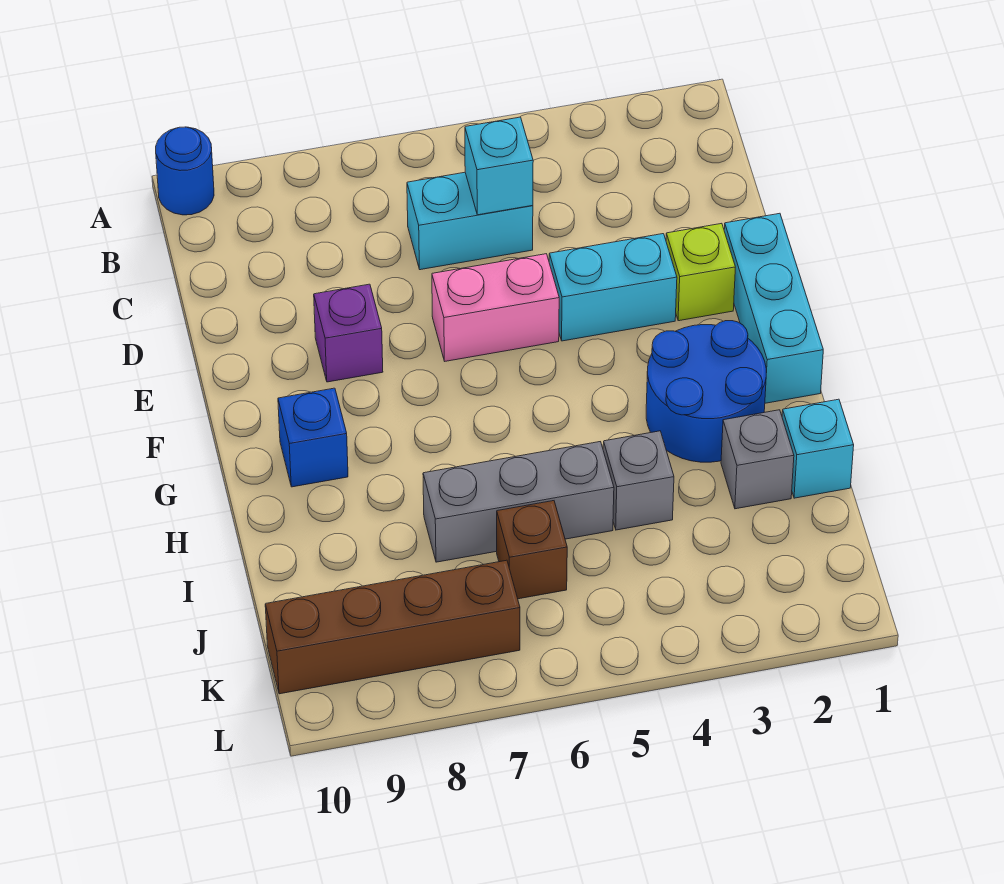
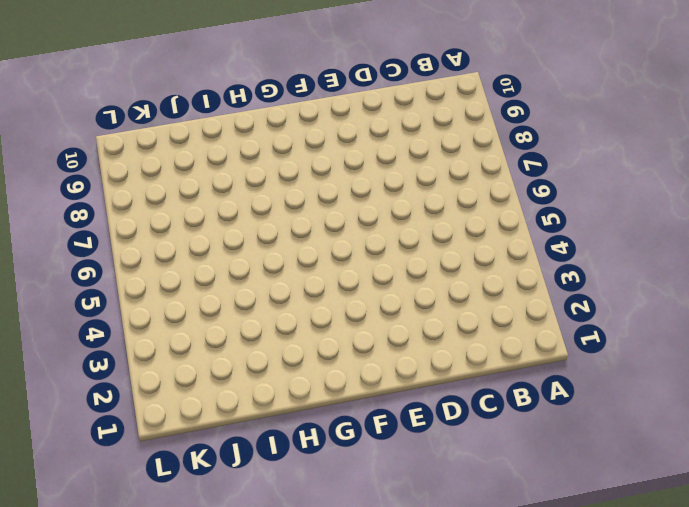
none -> blue 1x1 round brick [156,127,214,215]
none -> cyan 1x2 brick [407,172,533,270]
none -> cyan 1x3 brick [724,213,823,403]

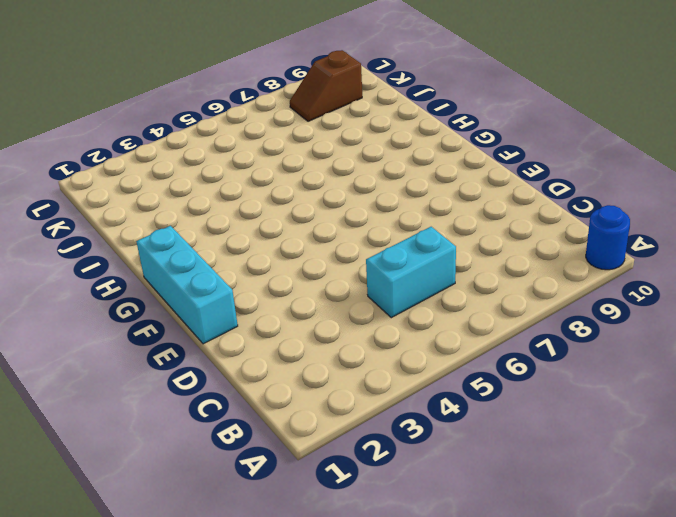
brown 1x2 slope [290,50,362,121] -> brown 1x4 brick [265,560,520,694]
none -> lime 1x1 brick [666,223,735,321]
none -> cyan 1x2 brick [549,234,677,341]
none -> pink 1x2 brick [432,254,559,361]

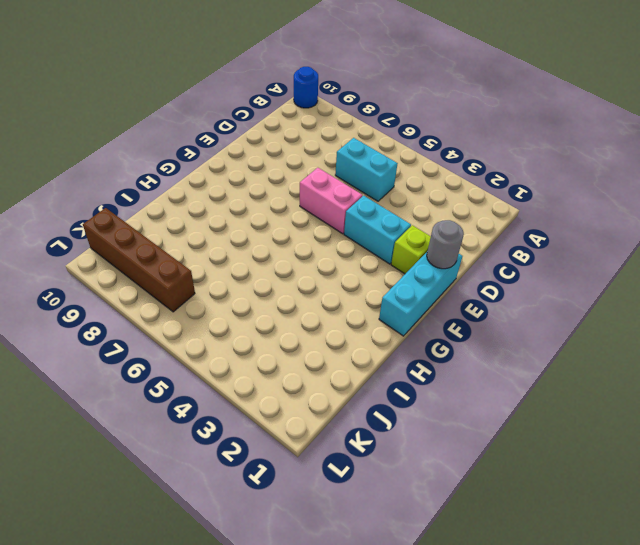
grey 1x1 round brick [427,220,464,269] -> none
none -> purple 1x1 brick [314,284,383,382]
none -> blue 2x2 round brick [646,321,766,462]
none -> blue 1x1 brick [278,388,348,487]

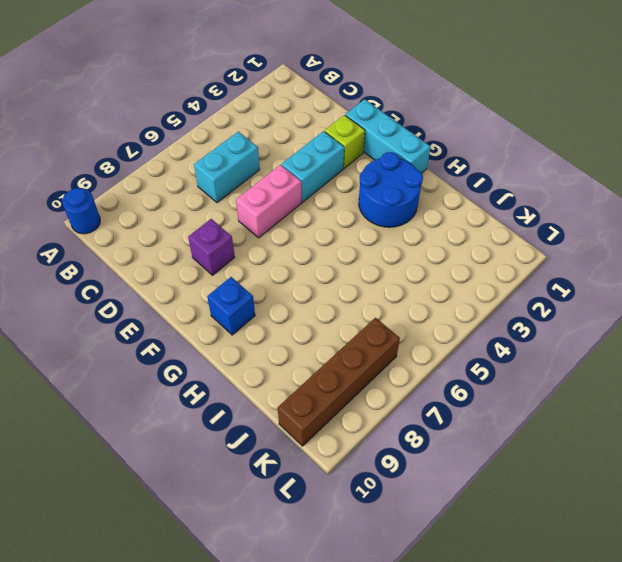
none -> cyan 1x1 brick [782,399,854,498]
none -> grey 1x1 brick [721,410,794,509]
none -> grey 1x1 brick [603,431,674,530]

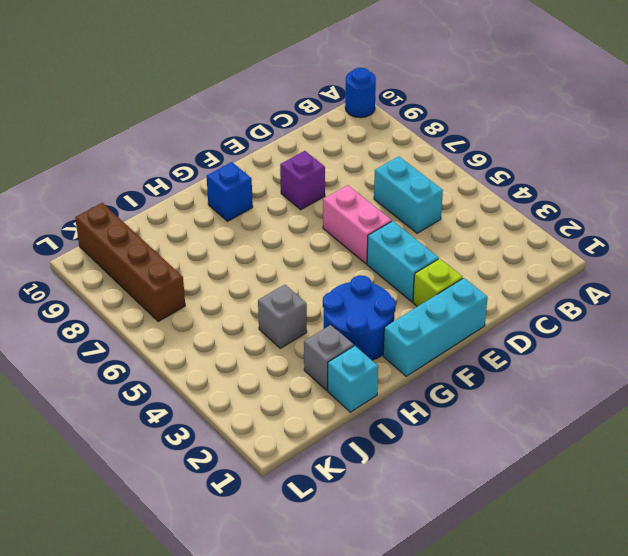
none -> grey 1x3 brick [423,442,614,562]
none -> brown 1x1 brick [497,501,567,599]
none -> cyan 1x1 brick [465,117,533,215]

